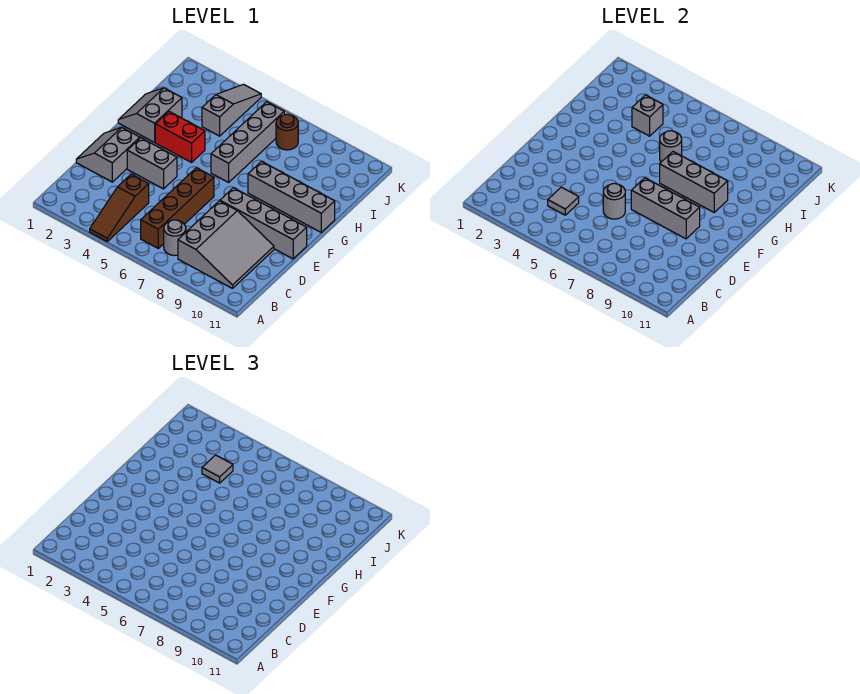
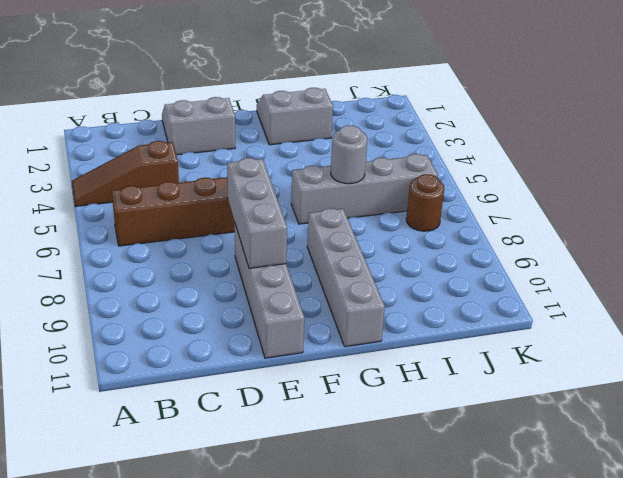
none -> grey 1x1 round brick [164,220,186,256]
none -> grey 3x3 slope [178,201,274,288]
none -> grey 1x2 brick [127,138,177,189]

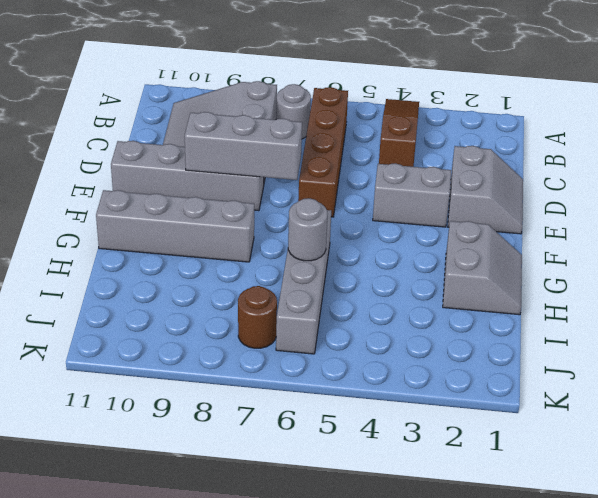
none -> red 1x2 brick [155,112,205,162]
none -> grey 1x3 slope [202,84,261,136]
none -> grey 1x1 tile [548,187,579,215]

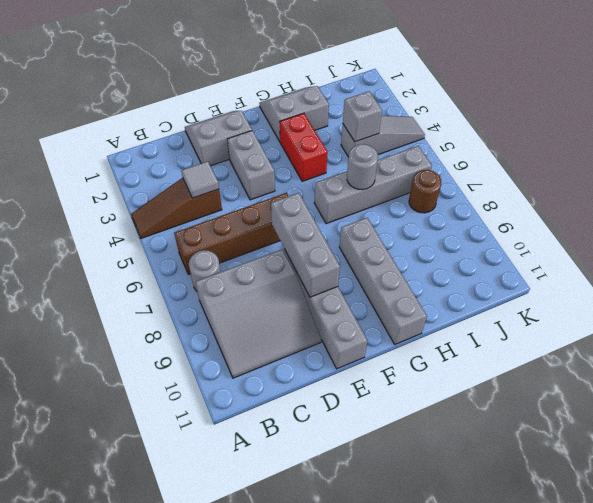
none -> grey 1x1 round brick [603,184,625,219]
none -> grey 1x3 brick [660,152,728,212]
none -> grey 1x1 tile [202,455,233,483]

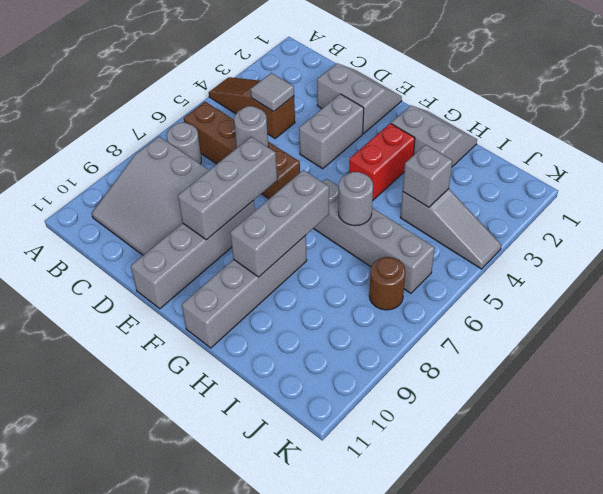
none -> grey 1x1 tile [202,455,233,483]

